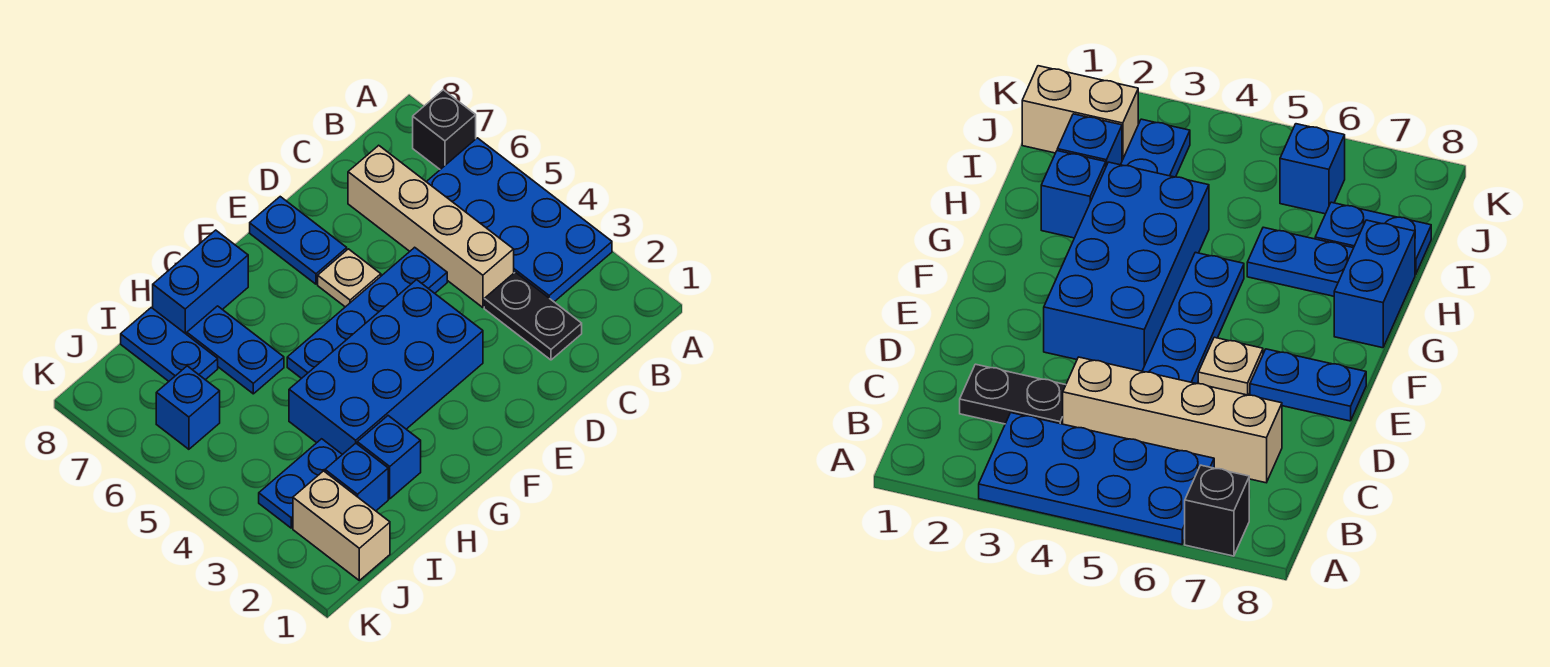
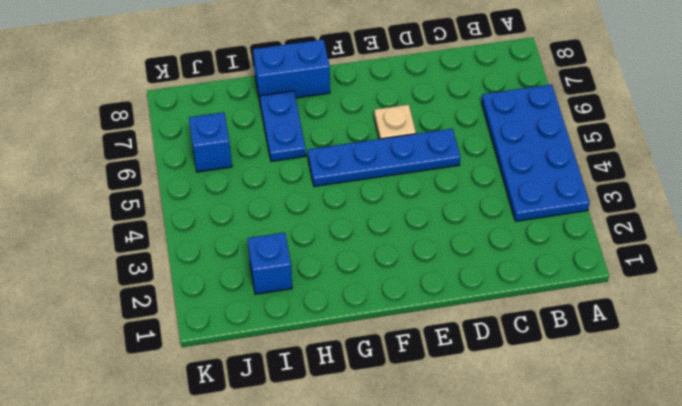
none -> black 1x1 brick [413,90,476,169]
none -> black 1x2 plate [484,272,582,360]
none -> tan 1x4 brick [348,145,514,308]

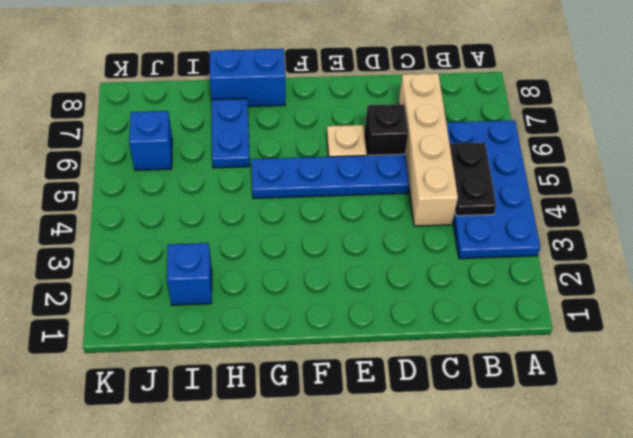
black 1x2 plate [450,142,496,216] -> black 1x2 plate moved to [484,272,582,360]
black 1x1 brick [365,104,408,156] -> black 1x1 brick moved to [413,90,476,169]
none -> blue 2x4 brick [289,280,483,455]
none -> blue 1x2 plate [250,197,347,284]
none -> blue 1x1 brick [357,416,421,499]

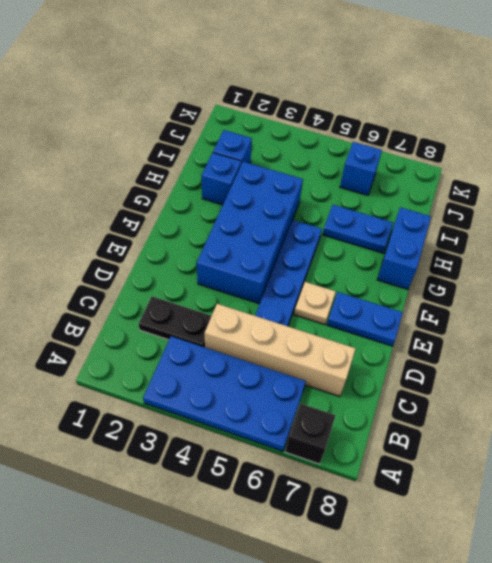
none -> blue 1x2 plate [259,439,342,528]
none -> blue 1x2 plate [121,308,218,381]
none -> tan 1x2 brick [293,471,390,580]

